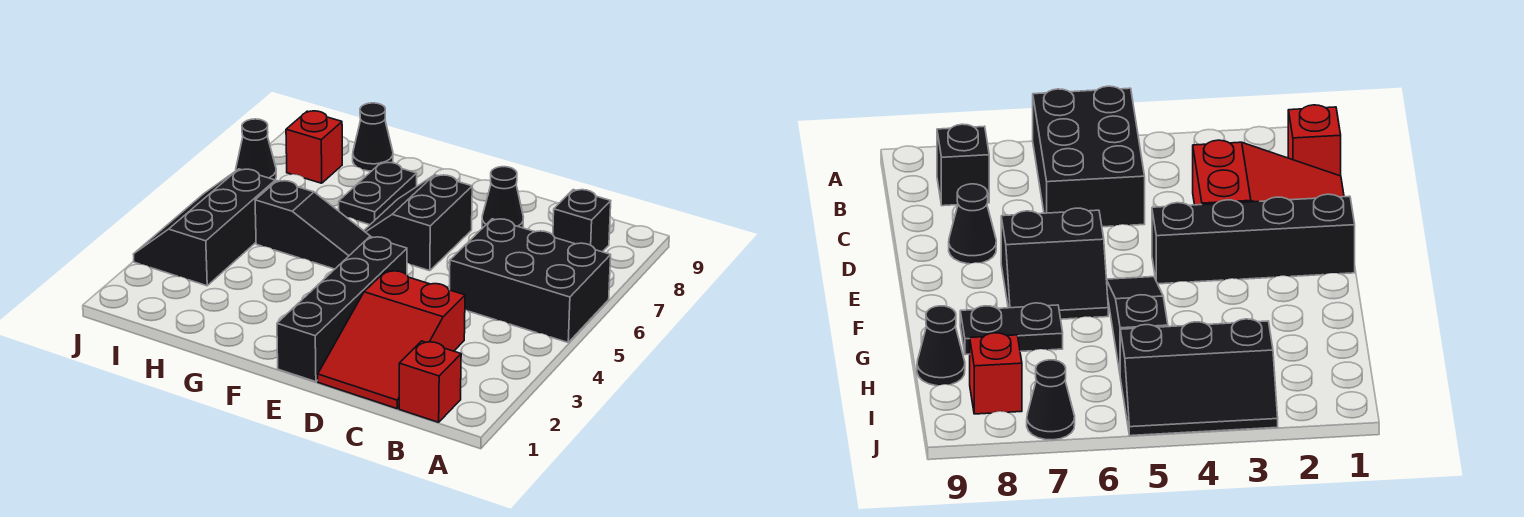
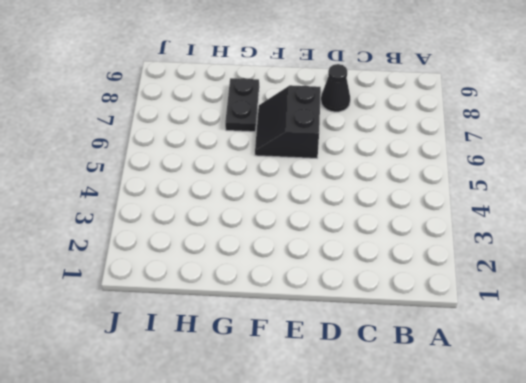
none -> black 2x3 brick [450,219,611,342]
none -> red 1x1 brick [399,341,461,422]
none -> black 1x1 brick [553,190,611,252]

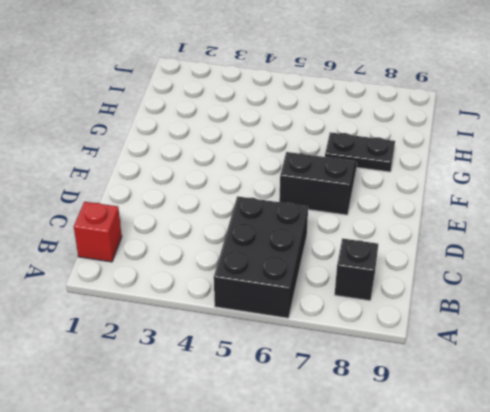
none -> red 2x3 slope [318,270,465,409]
none -> black 1x1 cone [482,167,523,228]
none -> black 1x4 brick [277,237,407,382]

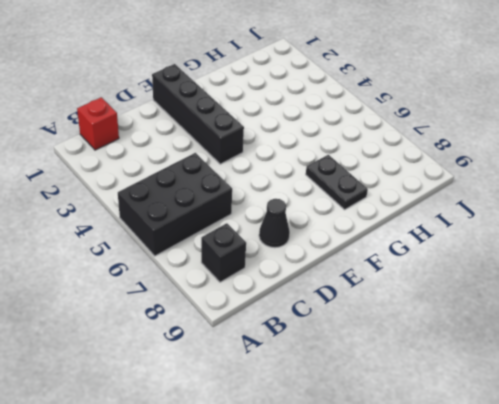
none -> red 2x3 slope [318,270,465,409]
none -> black 2x2 slope [364,175,472,271]
none -> black 1x3 slope [255,181,371,269]

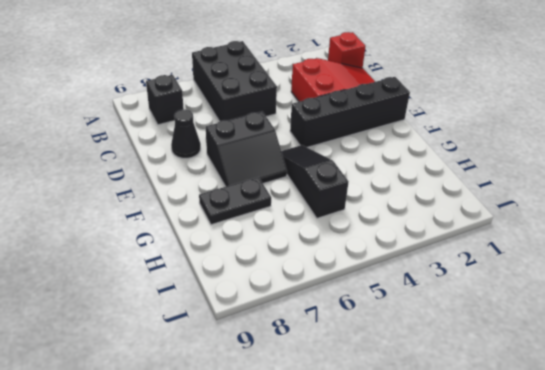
none -> black 1x1 cone [353,103,393,171]
none -> black 2x3 slope [133,169,275,286]
none -> red 1x1 brick [286,111,342,183]

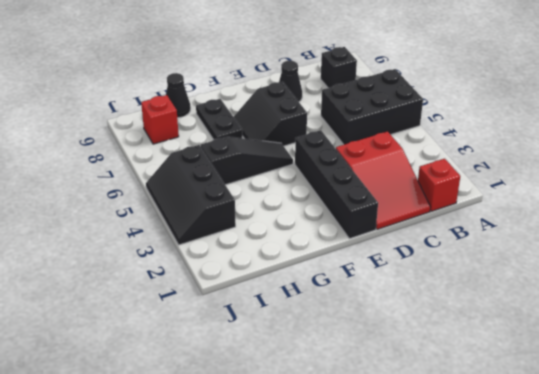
none -> black 1x1 cone [236,119,276,180]

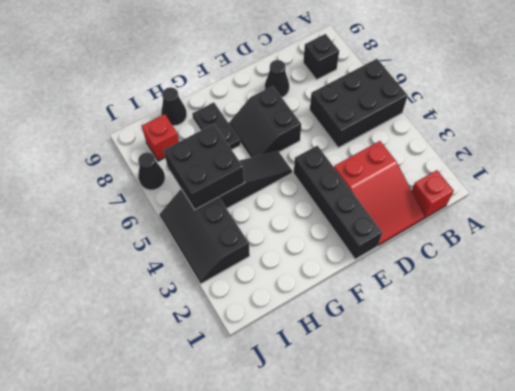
black 2x2 brick [164,124,244,209] -> none

